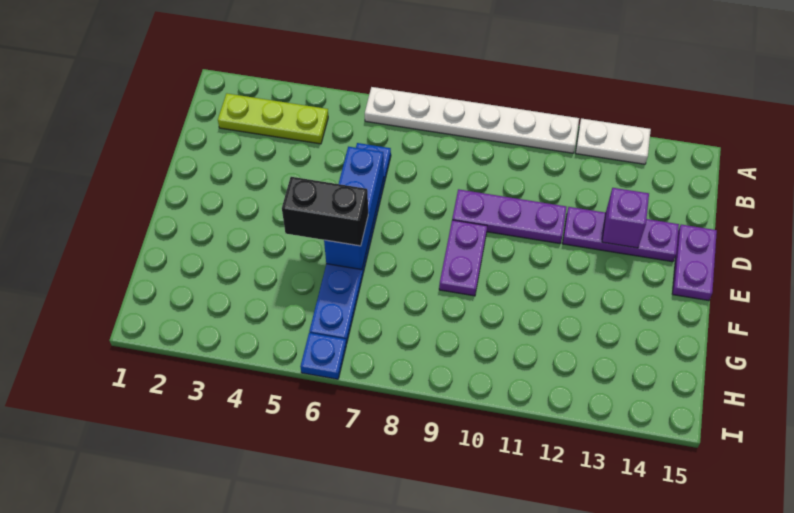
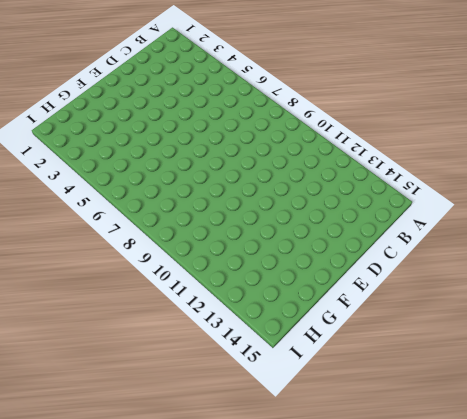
none -> white 1x6 plate [365,87,579,153]
none -> white 1x2 plate [576,118,651,164]
none -> lime 1x3 plate [218,93,328,144]

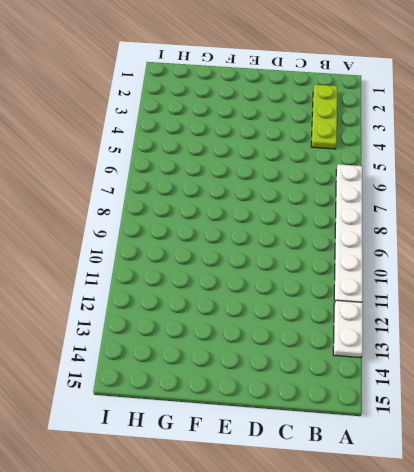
none -> blue 1x6 plate [309,143,391,344]
none -> purple 1x3 plate [452,189,567,244]
none -> purple 1x3 plate [563,207,679,262]

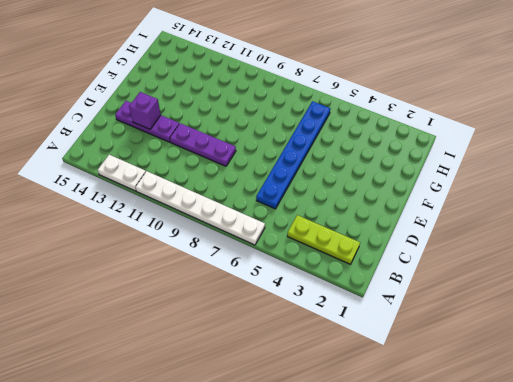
none -> purple 1x2 plate [672,225,717,301]
none -> purple 1x2 plate [439,220,487,296]
none -> blue 1x1 plate [300,333,346,379]

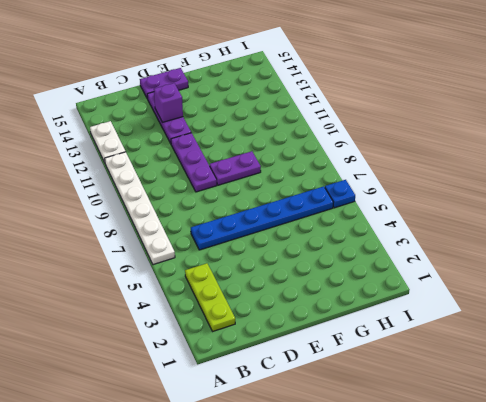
none -> blue 1x3 brick [324,147,384,270]
none -> black 1x2 brick [282,177,368,246]

